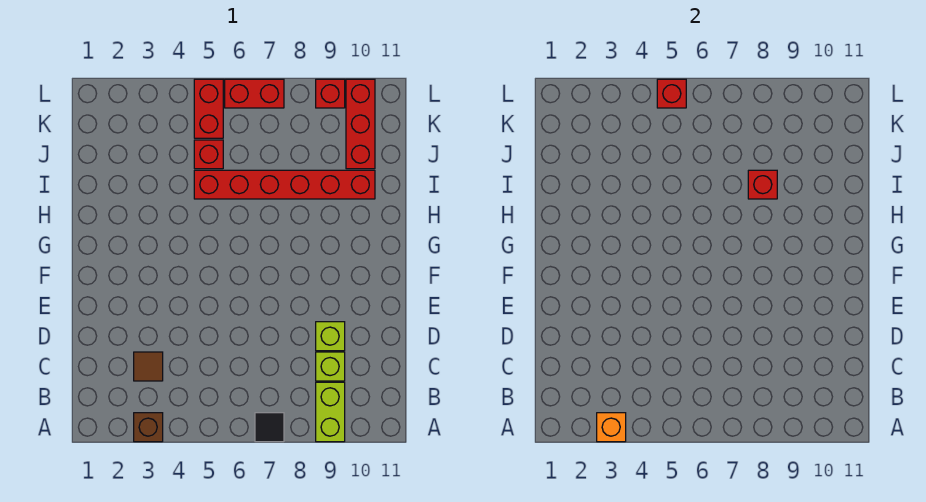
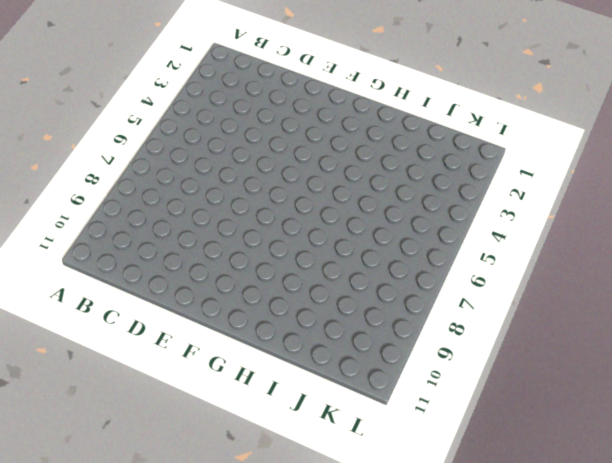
none -> brown 1x1 brick [134,413,163,442]
none -> black 1x1 tile [255,413,284,442]
none -> lime 1x2 brick [316,382,345,442]

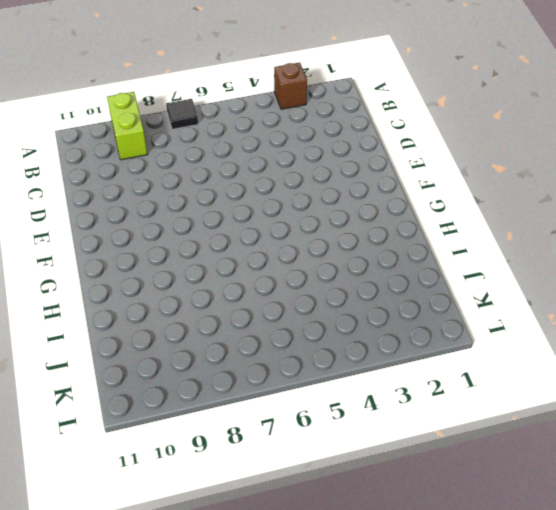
none -> brown 1x1 tile [134,352,163,381]
none -> lime 1x1 brick [316,352,345,381]
none -> lime 1x1 brick [316,322,345,351]

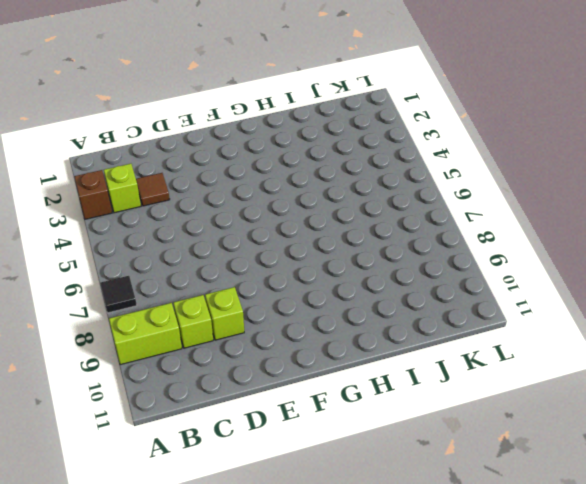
lime 1x1 brick [104,164,141,213] -> none
none -> red 1x6 brick [194,170,375,199]
none -> red 1x1 brick [194,140,223,169]
none -> red 1x3 brick [346,79,375,169]

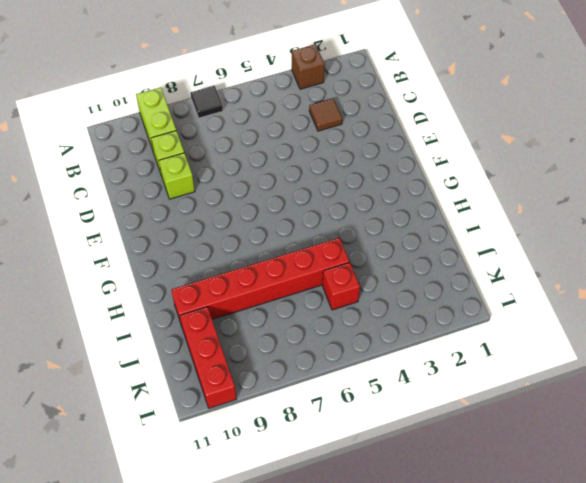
none -> red 1x2 brick [194,79,223,138]
none -> red 1x2 brick [225,79,284,108]
none -> red 1x1 brick [316,79,345,108]

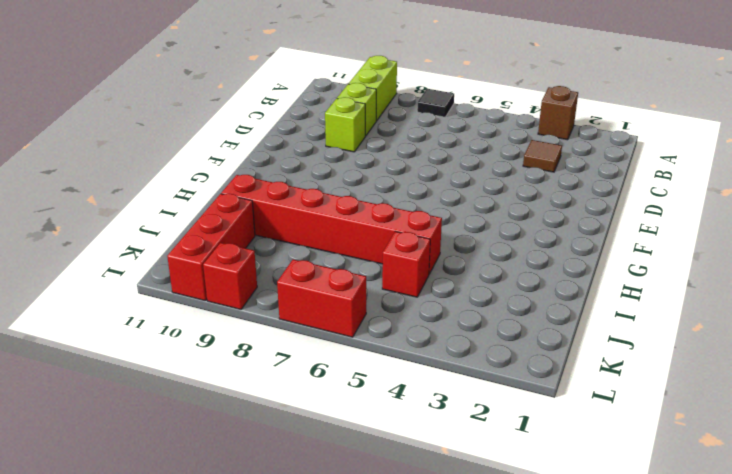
none -> red 1x2 brick [194,79,223,138]
none -> orange 1x1 brick [597,413,626,442]
none -> red 1x1 brick [748,170,777,199]

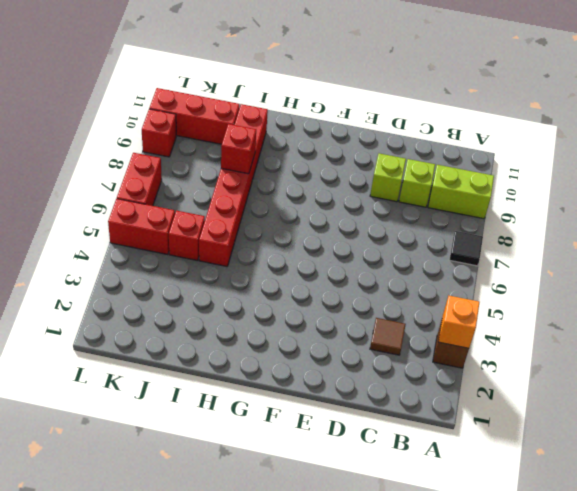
none -> red 1x1 brick [657,79,686,108]

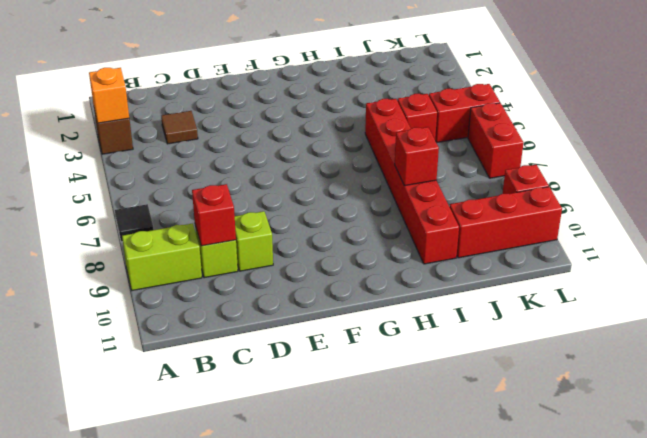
red 1x1 brick [192,184,236,246] -> red 1x1 brick moved to [657,79,686,108]

